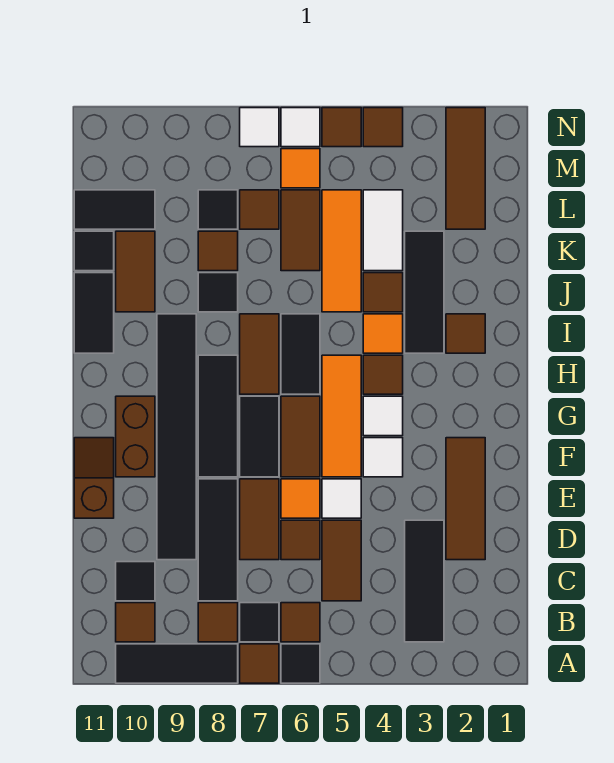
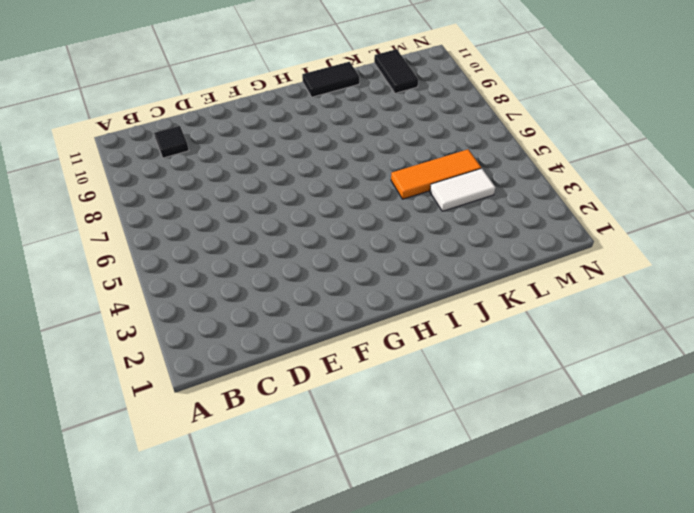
none -> black 1x1 tile [281,644,320,683]
none -> brown 1x1 tile [240,644,279,683]
none -> black 1x3 tile [116,644,238,683]
none -> black 1x3 tile [405,520,444,642]

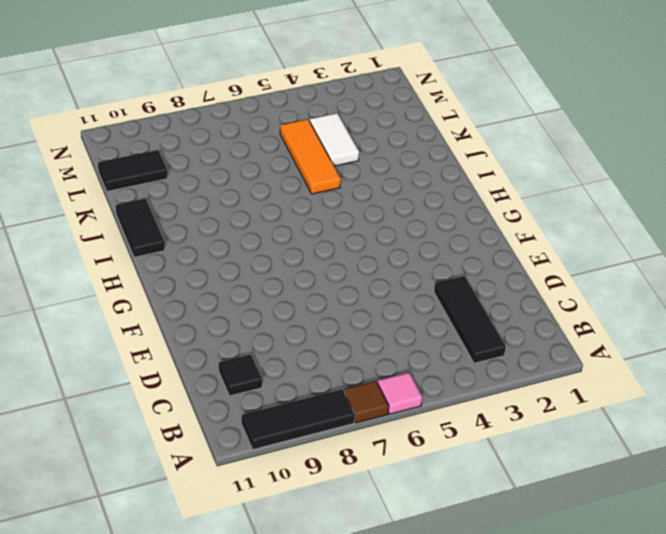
pink 1x1 tile [378,373,422,414] -> black 1x1 tile [281,644,320,683]
none -> brown 1x1 tile [281,603,320,642]
none -> black 1x1 tile [240,603,279,642]
none -> brown 1x1 tile [198,603,238,642]
none -> brown 1x1 tile [116,603,155,642]

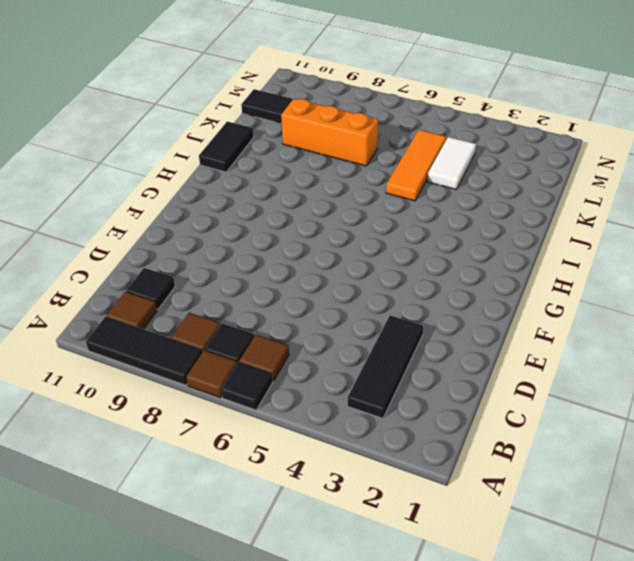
orange 1x3 brick [281,99,378,166] -> brown 1x1 tile [198,231,238,271]
none -> brown 1x2 tile [322,520,361,601]
none -> black 1x3 tile [198,479,238,601]
none -> brown 1x3 tile [446,438,485,560]
none -> brown 1x1 tile [281,520,320,560]

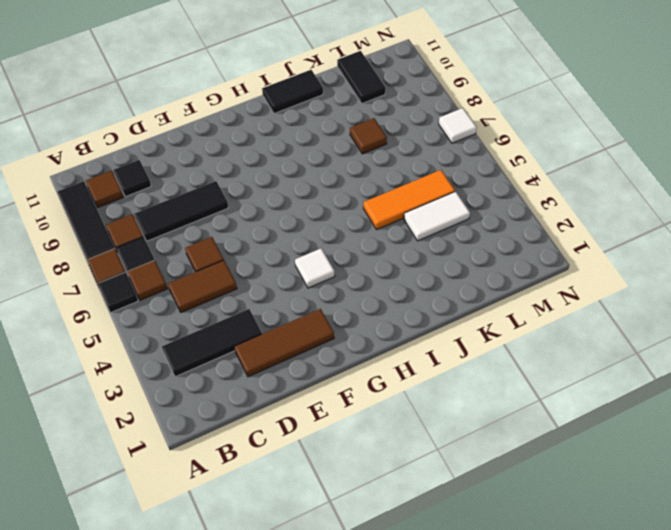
none -> brown 1x2 tile [240,479,279,560]
none -> black 1x6 tile [157,314,196,560]
none -> white 1x1 tile [322,479,361,518]
none -> orange 1x1 tile [281,479,320,518]

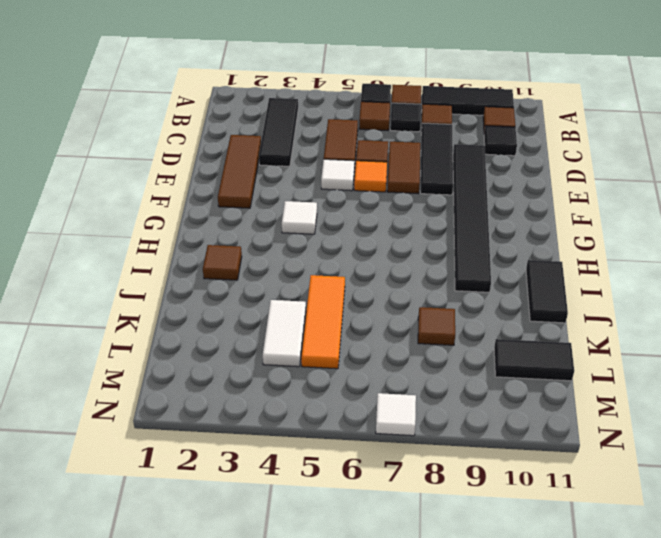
none -> brown 1x2 slope [74,438,114,518]
none -> white 1x1 tile [363,438,403,477]
none -> orange 1x3 tile [322,355,361,477]
none -> brown 1x2 tile [281,396,320,477]

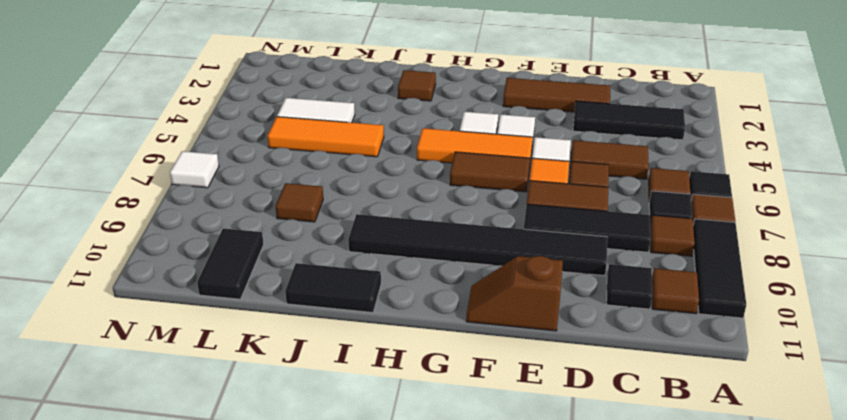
none -> black 1x2 tile [240,396,279,477]
none -> black 1x3 tile [198,355,238,477]
none -> brown 1x2 brick [116,396,155,477]
none -> brown 1x1 tile [363,355,403,394]

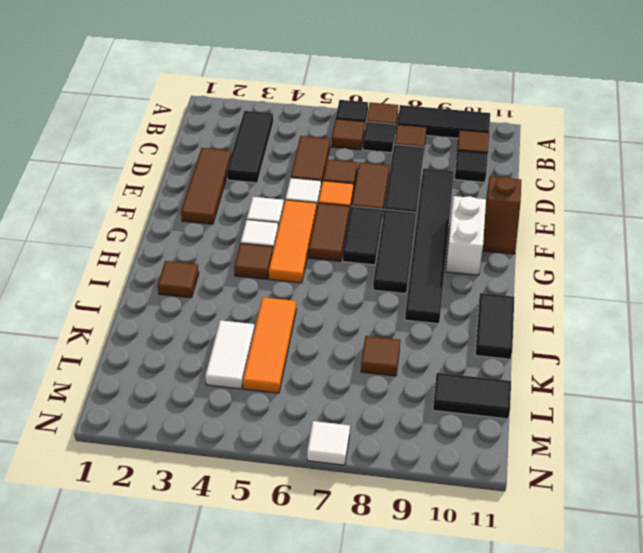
white 1x2 brick [446,196,486,275] -> brown 1x2 brick [116,396,155,477]
none -> black 1x2 tile [281,314,320,394]
none -> brown 1x2 tile [240,314,279,394]
none -> black 1x3 tile [405,231,444,353]
none -> orange 1x1 tile [363,314,403,353]

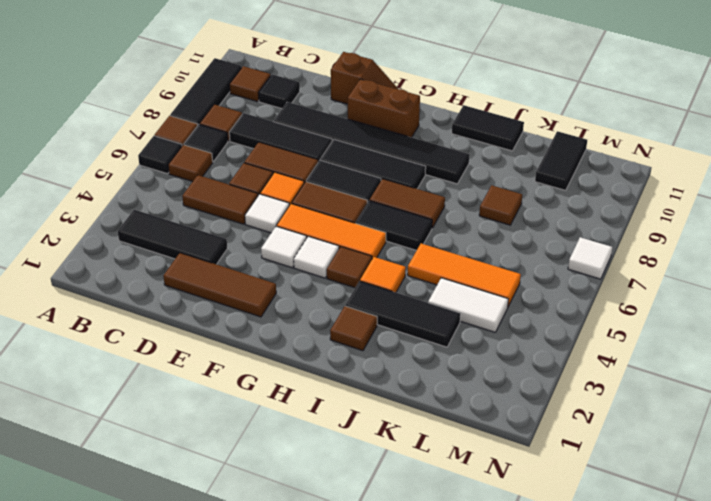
none -> brown 1x1 tile [363,273,403,312]
none -> black 1x1 tile [198,273,238,312]
none -> brown 1x2 tile [116,231,155,312]
none -> brown 1x2 tile [281,190,320,271]

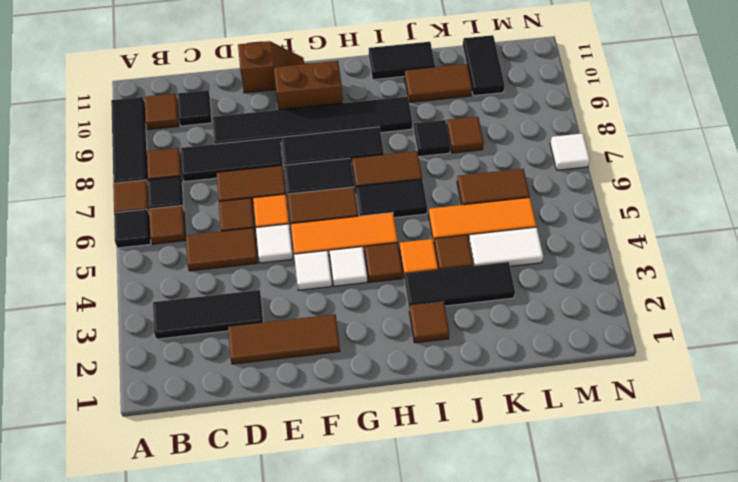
none -> black 1x1 tile [74,231,114,271]
none -> brown 1x3 tile [446,108,485,229]
none -> brown 1x1 tile [240,190,279,229]
none -> black 1x1 tile [198,190,238,229]

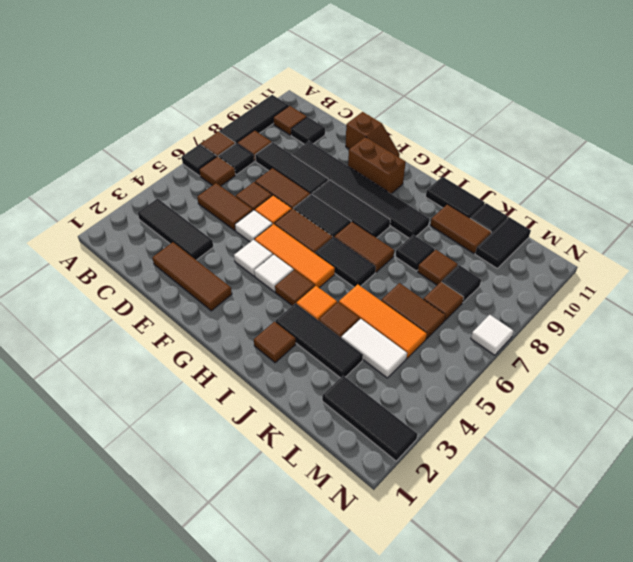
black 1x3 tile [322,376,418,461] -> brown 1x3 tile [446,108,485,229]
none -> orange 1x1 tile [281,149,320,188]
none -> brown 1x1 tile [363,108,403,147]
none -> brown 1x1 tile [322,108,361,147]
none -> white 1x1 tile [281,108,320,147]

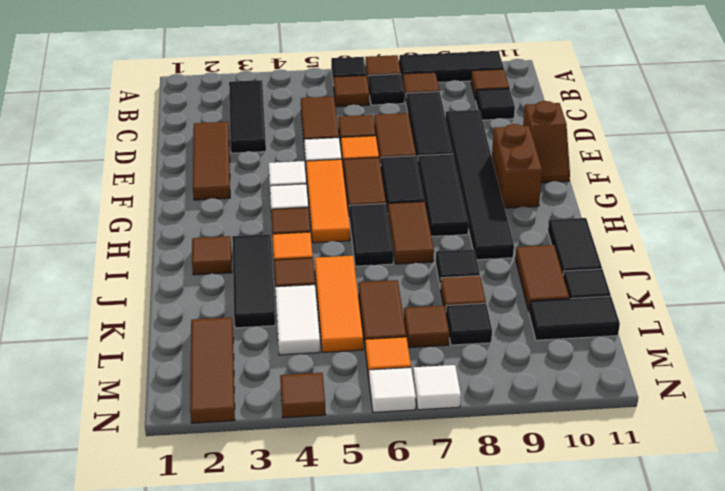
none -> brown 1x1 tile [322,108,361,147]

